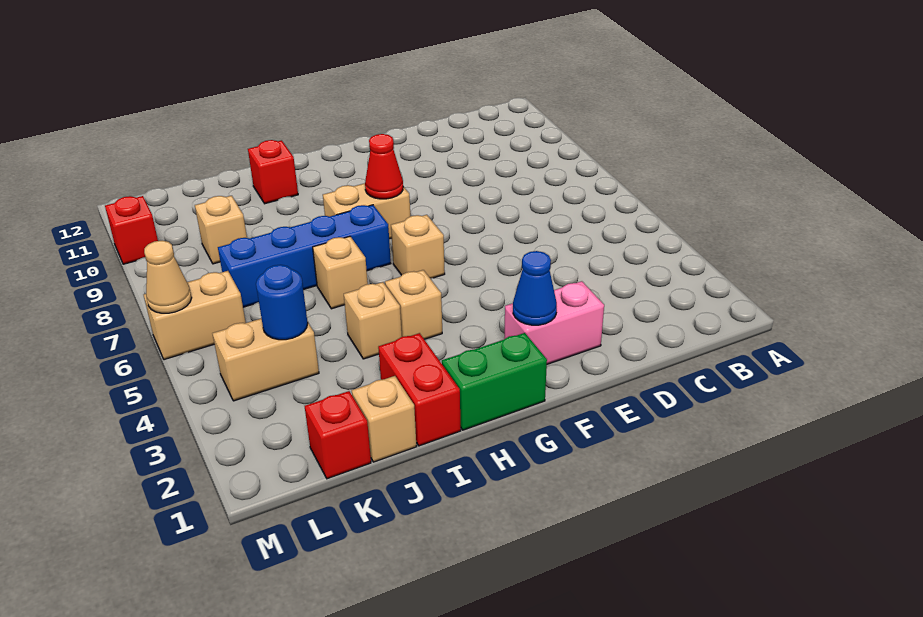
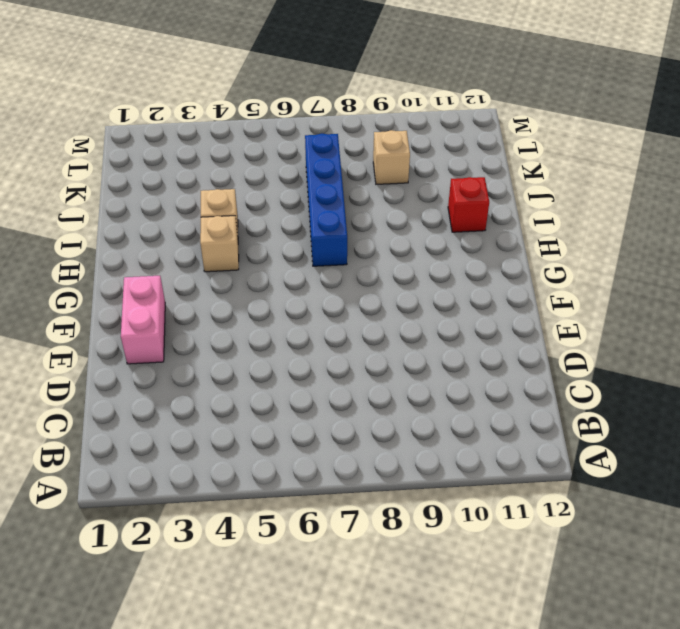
none -> green 1x2 brick [442,333,547,430]
none -> tan 1x1 brick [391,215,445,278]
none -> tan 1x2 brick [323,183,410,239]

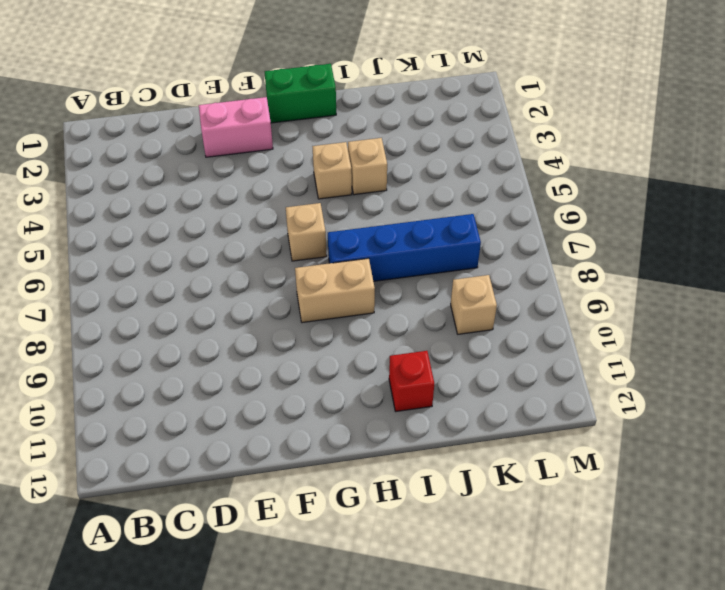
none -> red 1x2 brick [378,333,461,446]
none -> tan 1x1 brick [313,236,368,309]
none -> tan 1x1 brick [352,376,417,462]

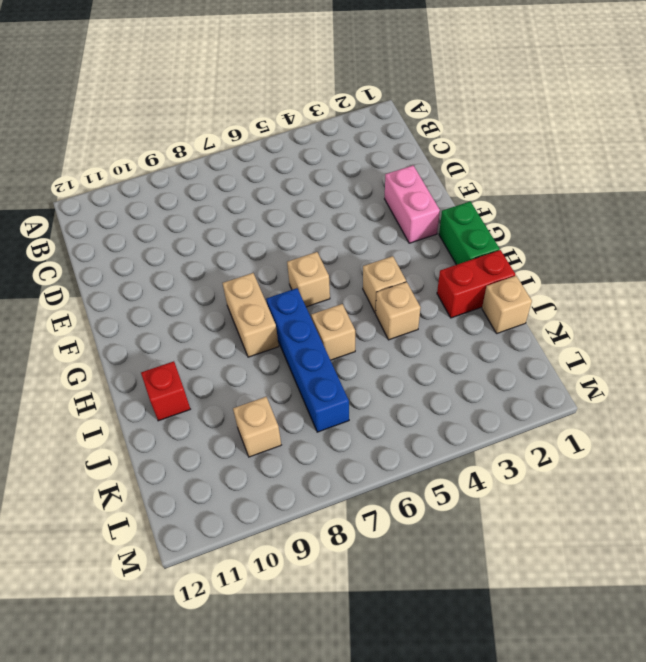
none -> red 1x1 brick [305,391,371,479]
none -> tan 1x2 brick [212,318,319,401]
none -> tan 1x2 brick [144,271,246,360]

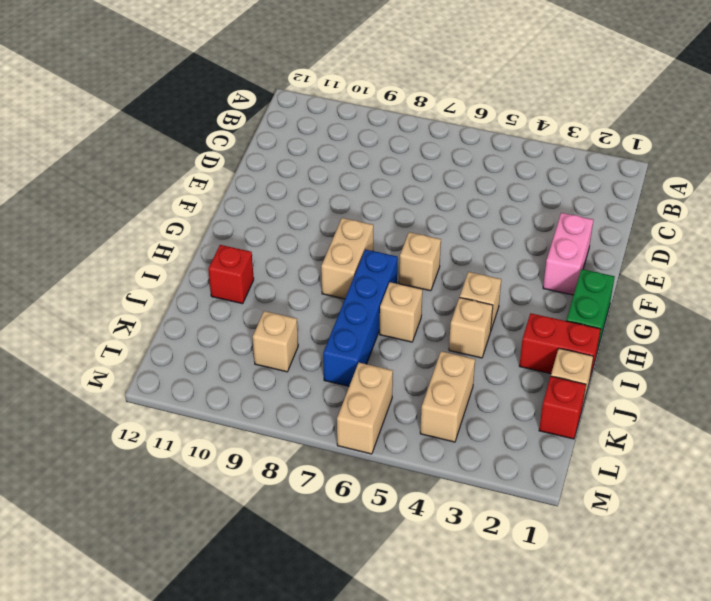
none -> red 1x1 brick [105,196,158,264]
none -> blue 1x1 cone [513,251,557,325]
none -> red 1x1 cone [365,134,403,199]

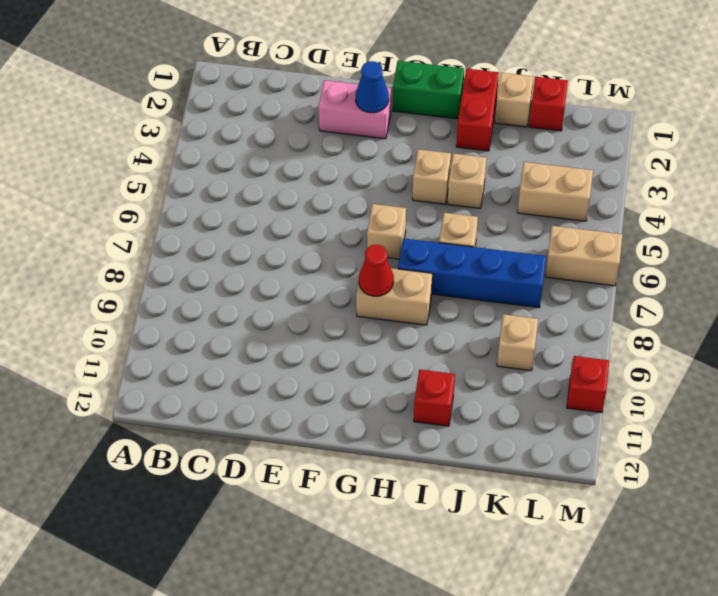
none -> blue 1x1 round brick [256,265,308,340]
none -> tan 1x1 cone [144,241,192,313]

